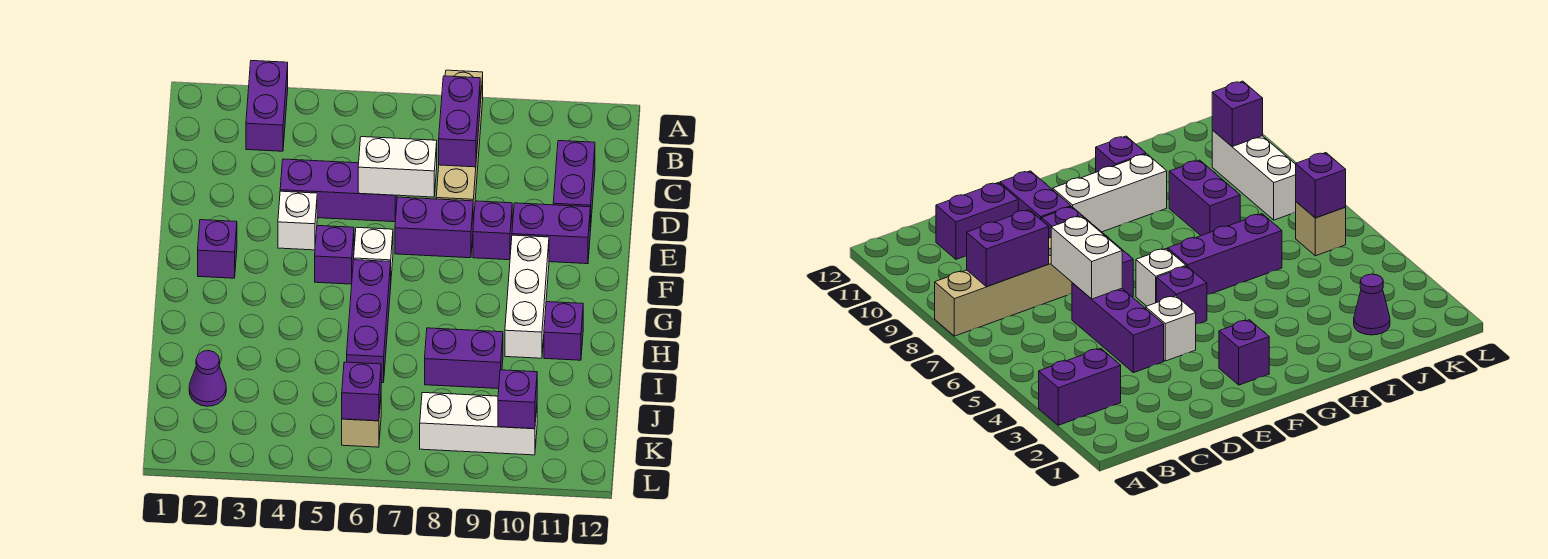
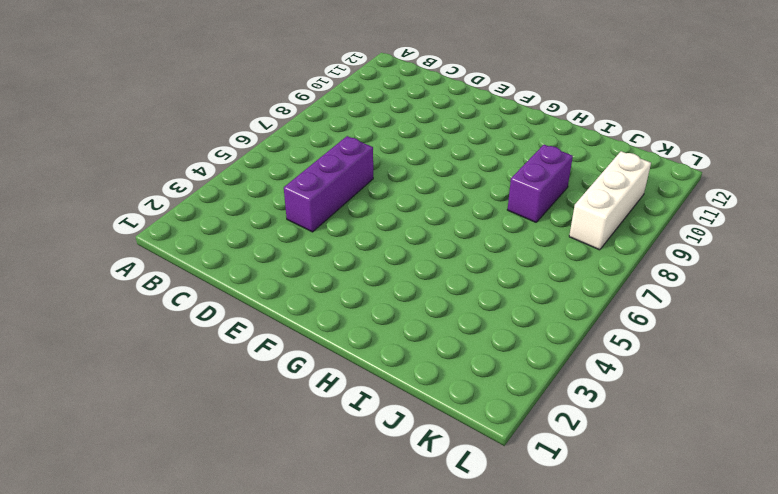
none -> purple 1x2 brick [246,61,288,151]
none -> tan 1x4 brick [436,70,483,224]
none -> purple 1x2 brick [553,141,595,231]

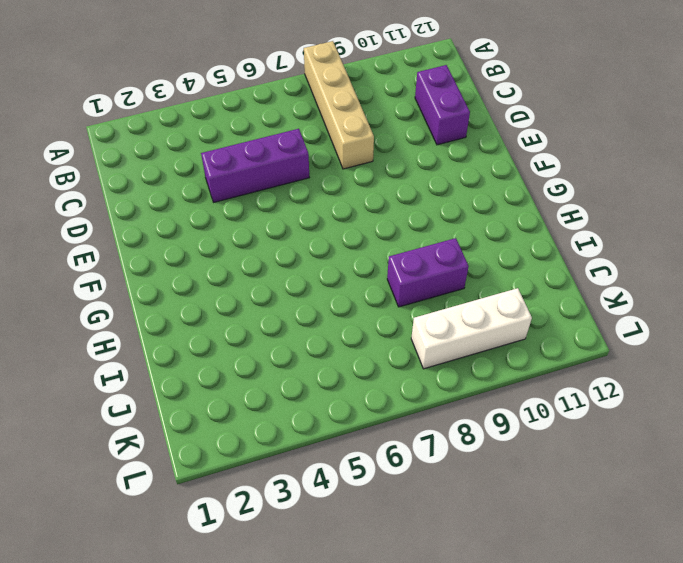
none -> purple 1x2 brick [246,61,288,151]
none -> white 1x1 brick [278,191,317,250]
none -> purple 1x2 brick [395,197,473,258]

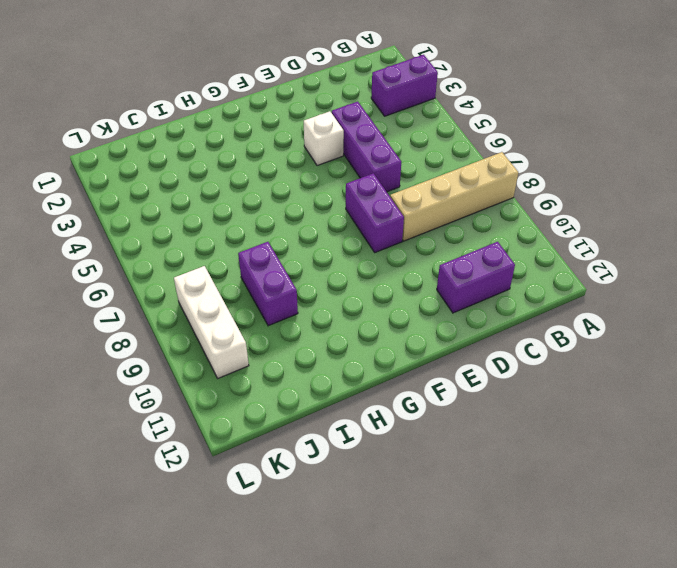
none -> purple 1x1 brick [473,201,512,260]
none -> purple 1x2 brick [512,203,590,264]
none -> purple 1x1 brick [198,220,237,278]

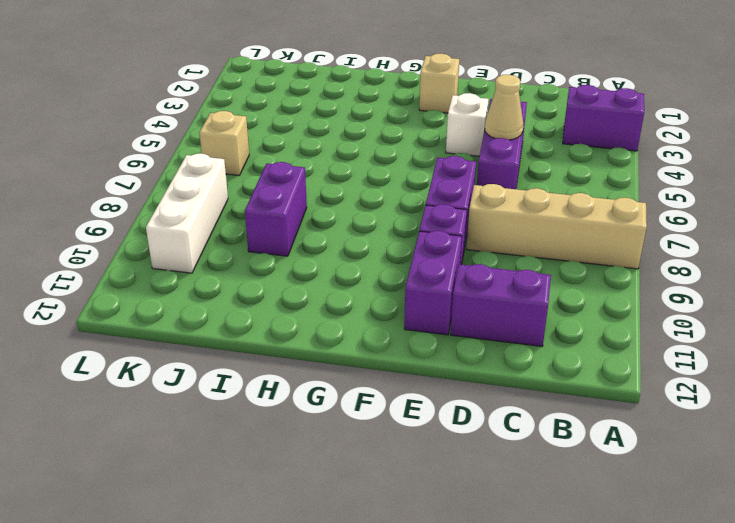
tan 1x1 cone [485,75,523,140] -> none
tan 1x1 brick [419,54,459,113] -> purple 1x1 brick [198,220,237,278]
none -> purple 1x1 brick [315,226,354,284]
none -> white 1x1 brick [354,227,393,276]
none -> white 1x3 brick [505,235,549,358]

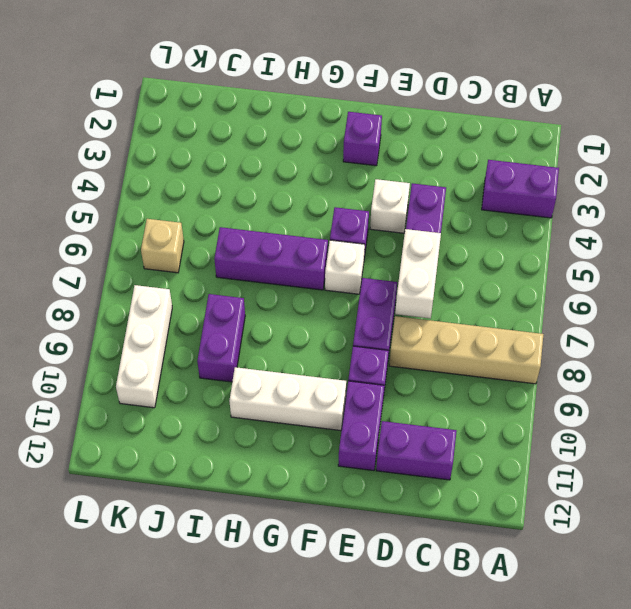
none -> purple 1x1 brick [544,302,583,360]
none -> purple 1x1 cone [189,351,226,406]
none -> purple 1x2 brick [439,76,480,167]

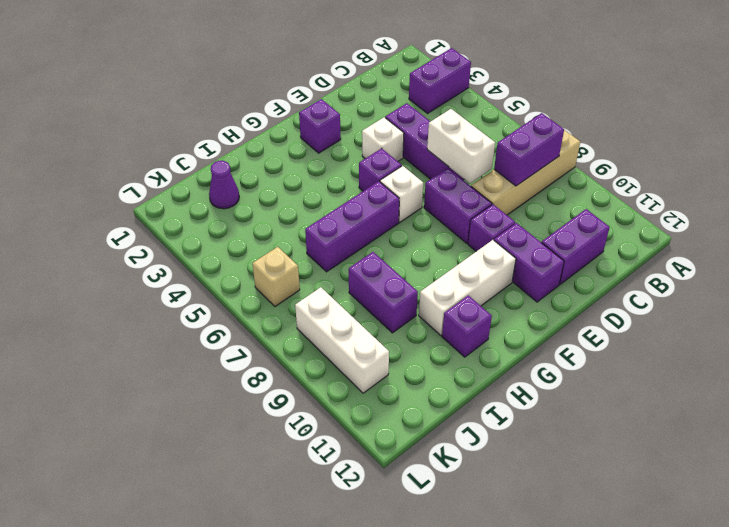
none -> purple 1x1 brick [342,362,381,421]
none -> purple 1x1 brick [498,370,537,429]

